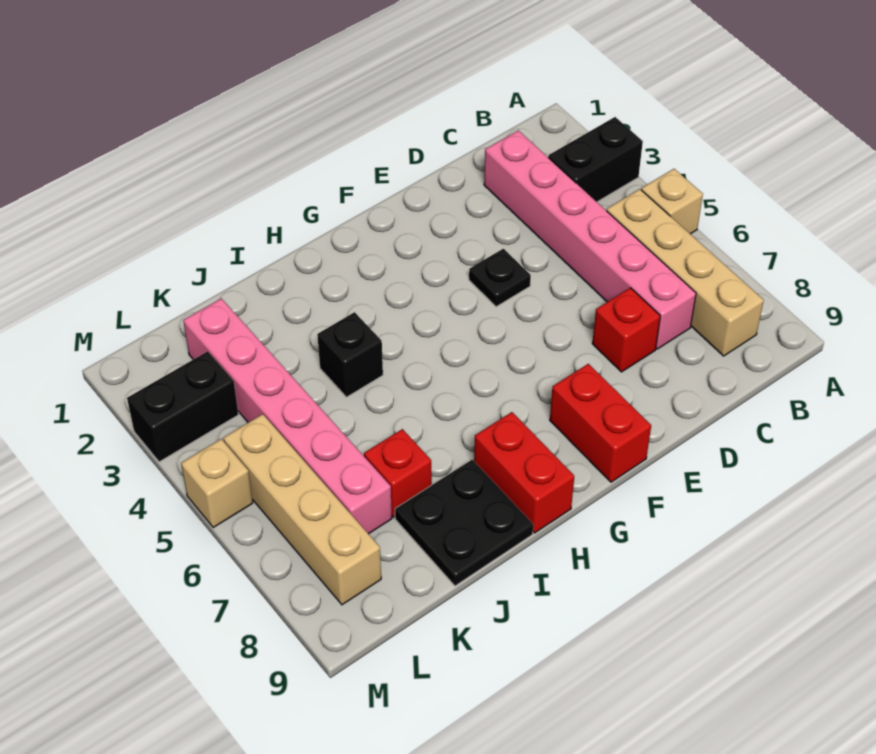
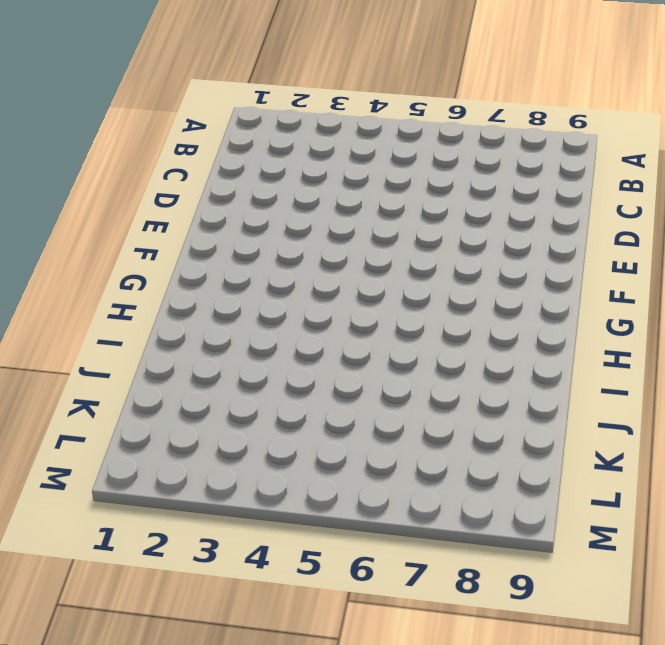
none -> black 1x2 brick [548,117,643,202]
none -> tan 1x1 brick [641,169,703,234]
none -> tan 1x4 brick [607,189,764,356]

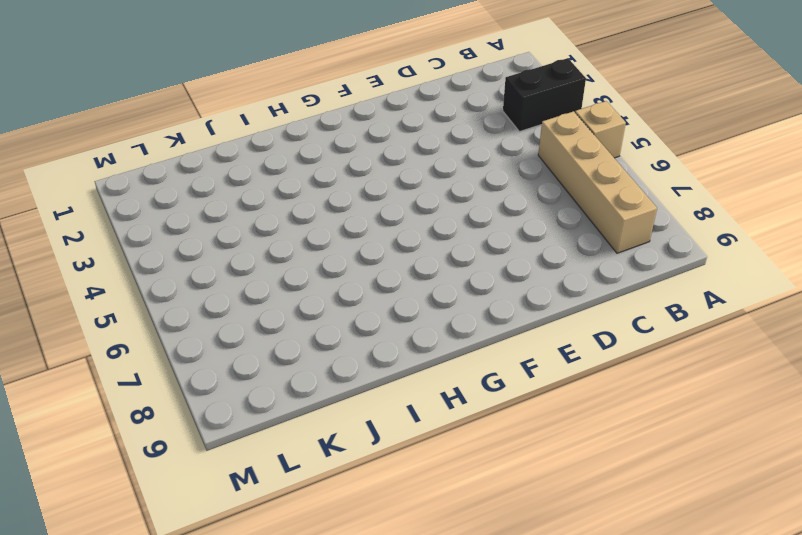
none -> pink 1x6 brick [484,130,696,349]
none -> red 1x1 brick [592,288,660,372]
none -> black 1x1 plate [469,249,531,307]

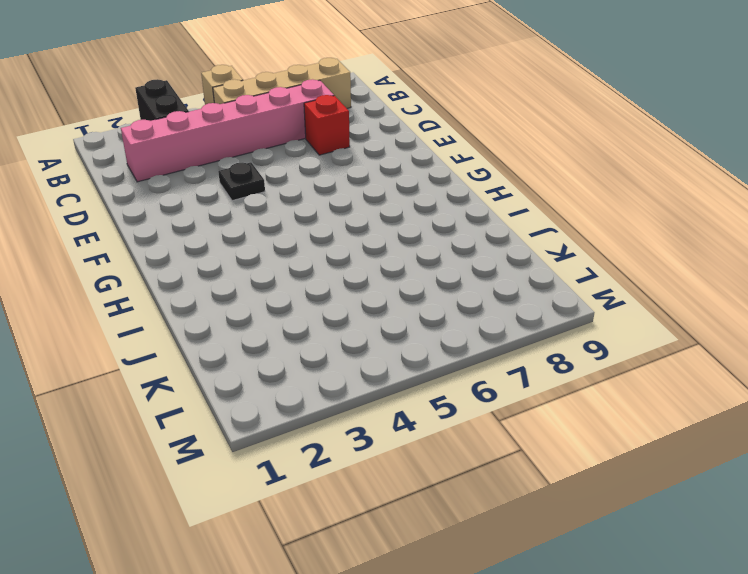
none -> red 1x2 brick [550,364,651,482]
none -> red 1x2 brick [474,412,574,533]
none -> black 1x1 brick [317,312,383,397]

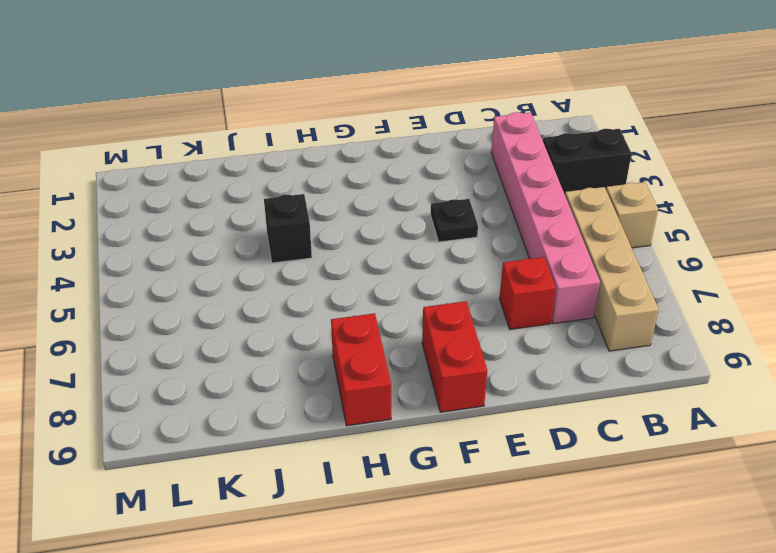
none -> black 2x2 plate [395,460,533,586]
none -> red 1x1 brick [364,429,432,517]
none -> pink 1x6 brick [183,298,392,534]

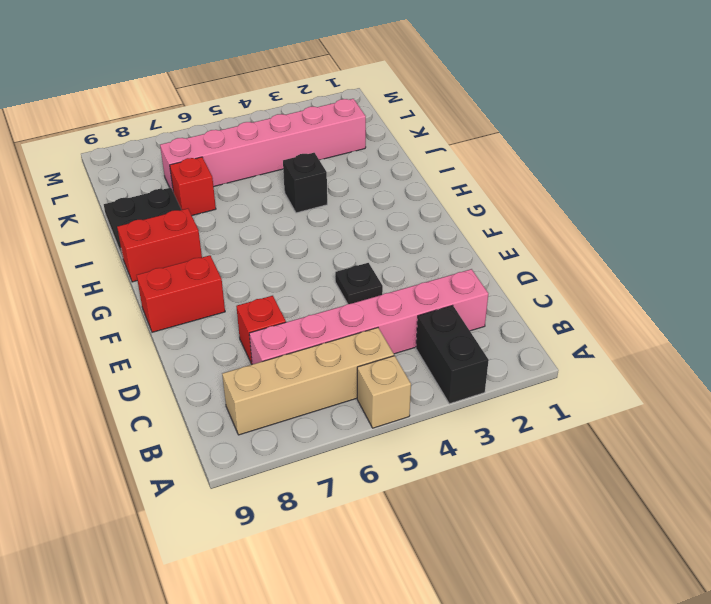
none -> black 1x2 brick [127,351,238,462]
none -> tan 1x4 brick [223,414,381,605]
none -> tan 1x1 brick [181,439,253,527]

